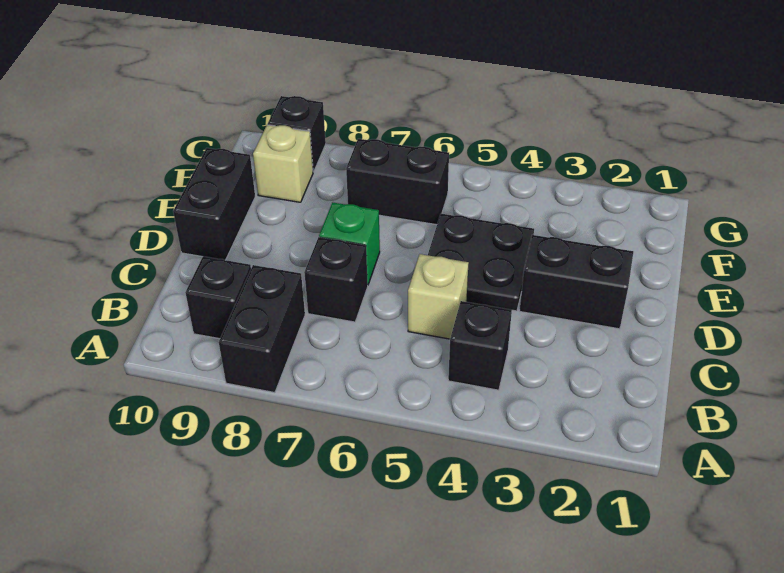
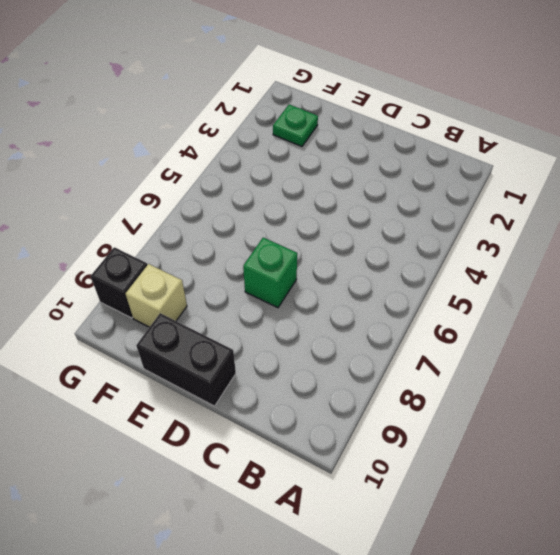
green 1x1 plate [273,104,318,147] -> none
none -> black 1x2 brick [219,265,305,393]
none -> black 1x1 brick [448,301,512,390]
none -> black 1x1 brick [185,256,251,339]

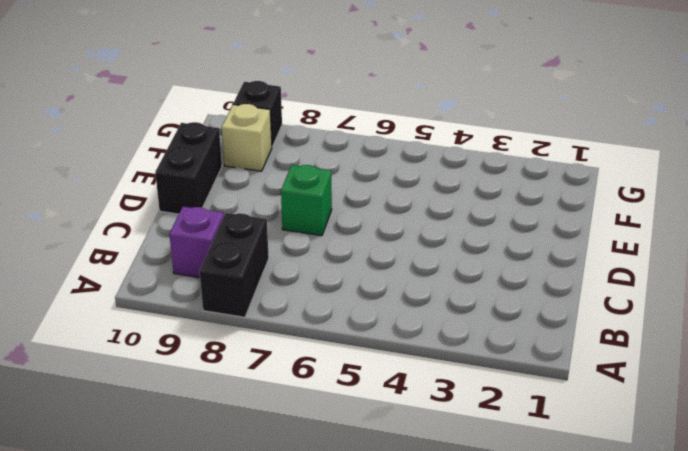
purple 1x1 brick [169,207,224,278] -> black 1x1 brick [185,256,251,339]
none -> black 1x1 brick [448,301,512,390]
none -> tan 1x1 brick [408,254,469,339]
none -> black 1x1 brick [304,237,368,322]

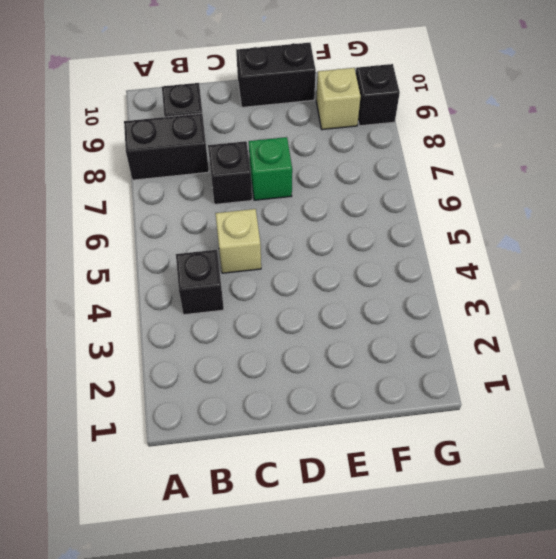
none -> black 1x2 brick [520,235,633,329]
none -> black 2x2 plate [428,214,534,311]
none -> black 1x2 brick [346,139,449,225]

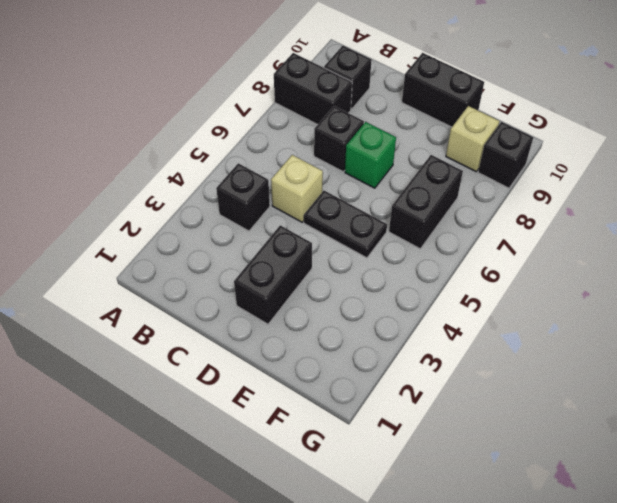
black 1x2 plate [304,191,387,258] -> black 2x2 plate [428,214,534,311]

